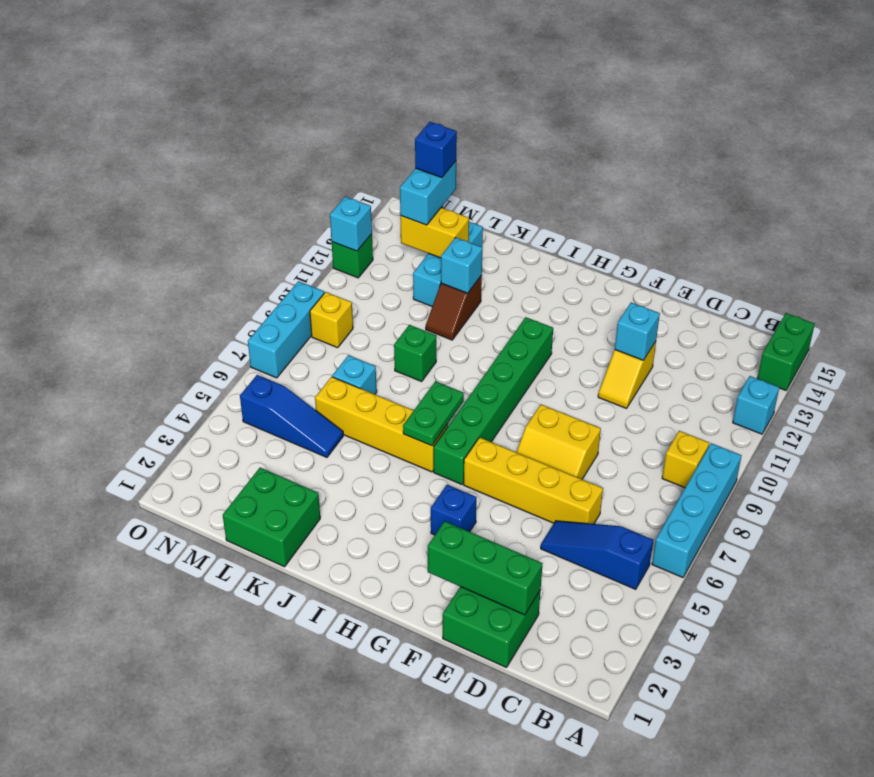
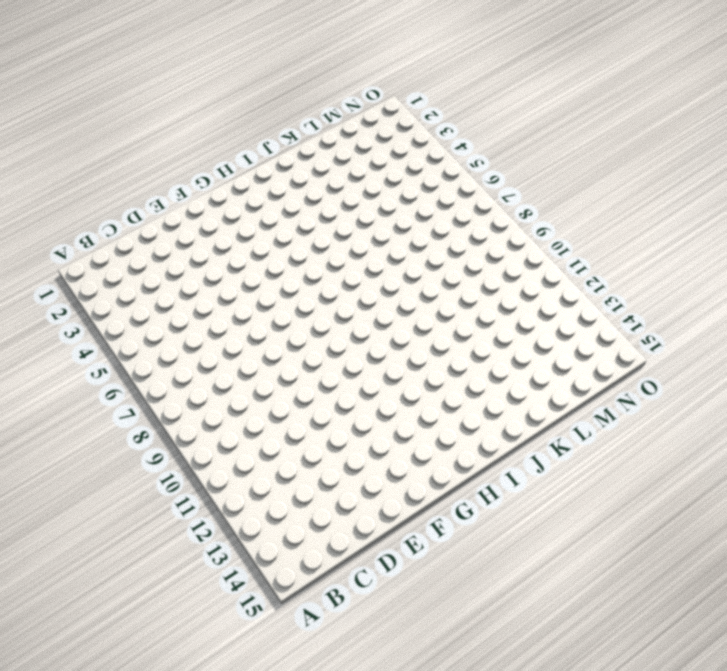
none -> cyan 1x4 brick [652,443,742,578]
none -> cyan 1x1 brick [733,376,779,434]
none -> green 1x2 brick [757,313,815,390]

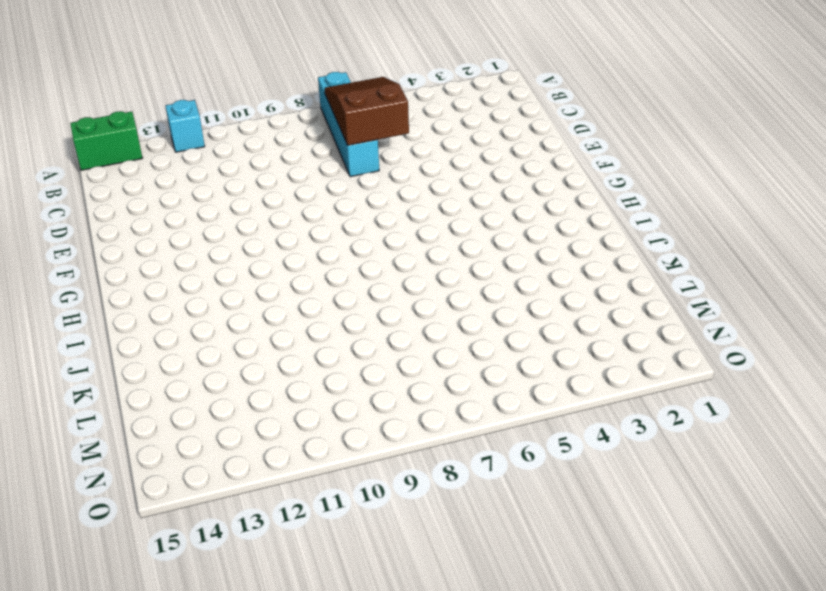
cyan 1x4 brick [318,72,379,177] -> cyan 1x4 brick turned to [652,443,742,578]
brown 2x3 slope [325,77,409,145] -> none
none -> blue 1x3 slope [541,521,653,589]
none -> yellow 1x1 brick [662,431,709,488]
none -> green 2x2 brick [443,587,541,668]

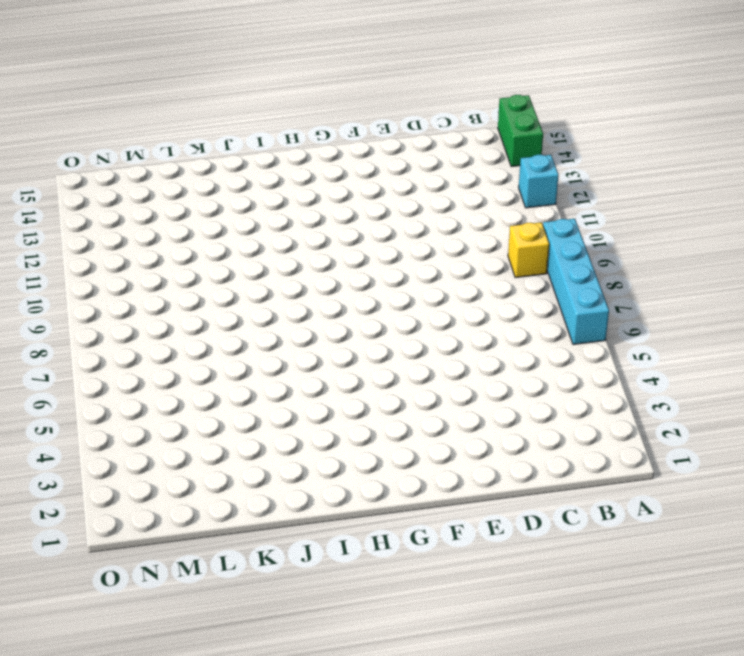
none -> blue 1x3 slope [541,521,653,589]
none -> green 2x2 brick [443,587,541,668]
none -> yellow 1x4 brick [464,437,603,524]

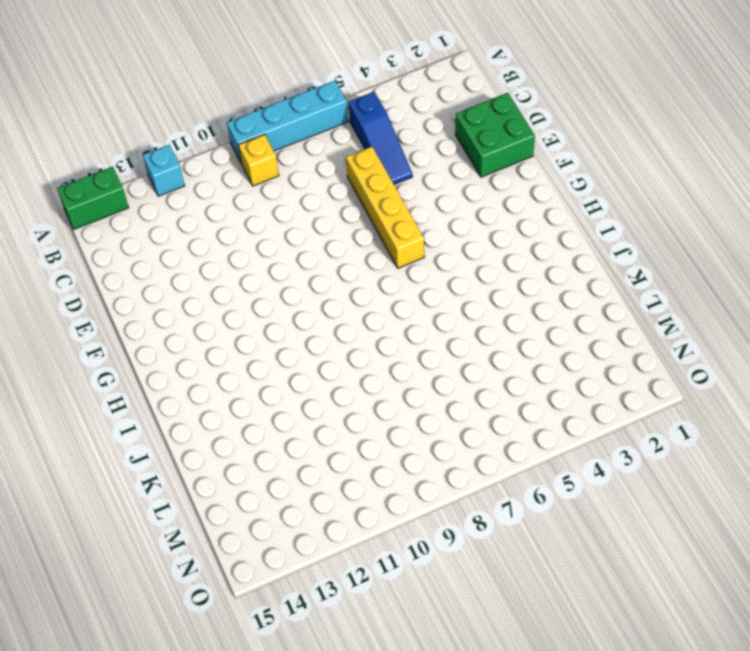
none -> yellow 2x2 slope [517,404,601,479]
none -> yellow 1x2 slope [598,342,656,408]
none -> blue 1x1 brick [431,485,477,535]

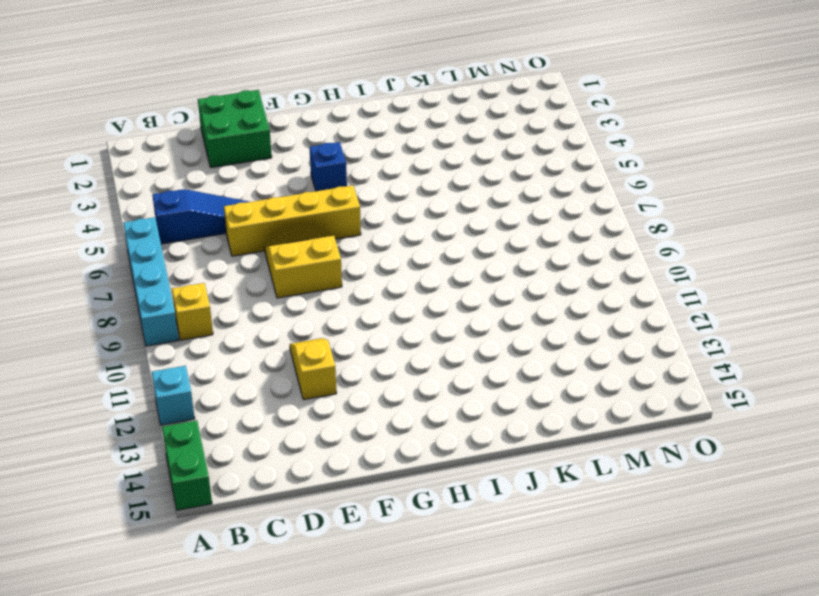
none -> green 1x6 brick [434,317,553,484]
none -> yellow 1x4 brick [315,377,448,472]
none -> green 2x2 brick [223,468,320,567]

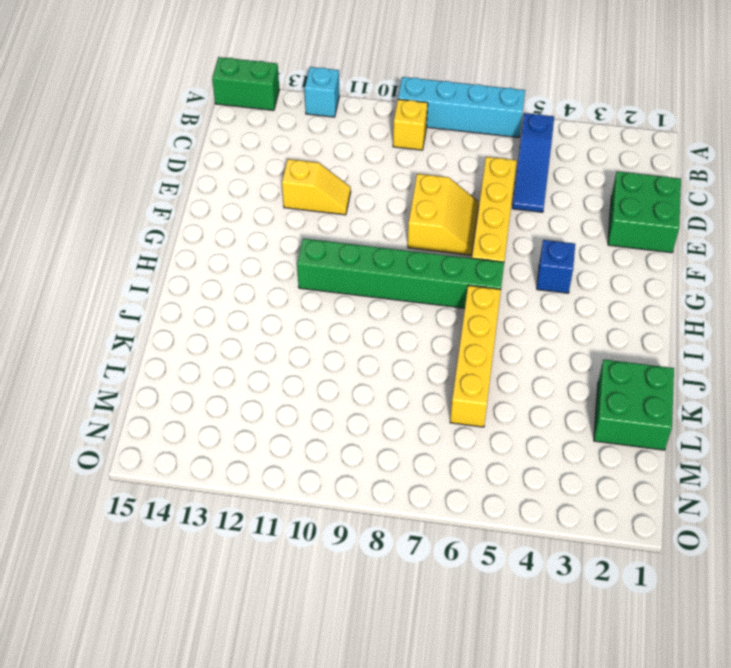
none -> green 1x1 brick [394,325,436,381]
none -> brown 1x2 slope [426,275,482,340]
none -> blue 1x3 slope [240,375,343,457]

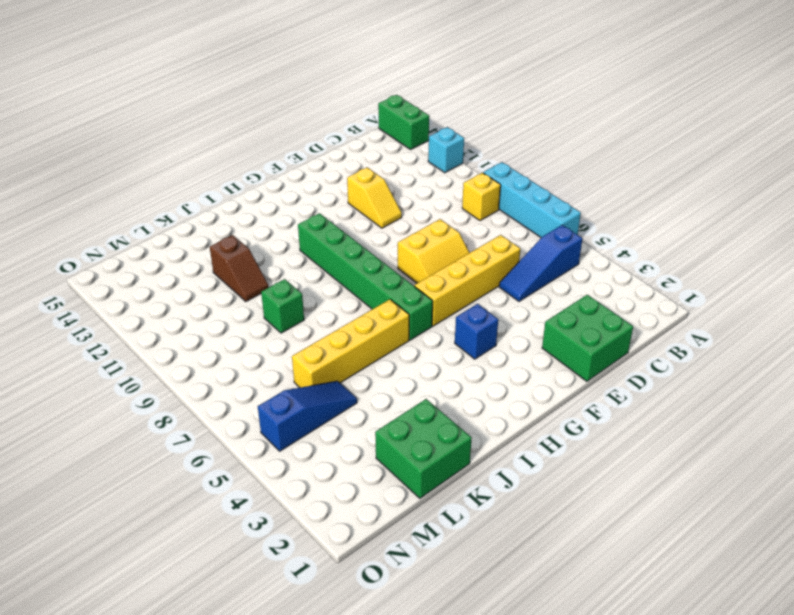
none -> cyan 1x1 brick [332,355,377,394]
none -> cyan 1x3 brick [413,222,483,306]
none -> yellow 1x1 brick [310,292,353,348]

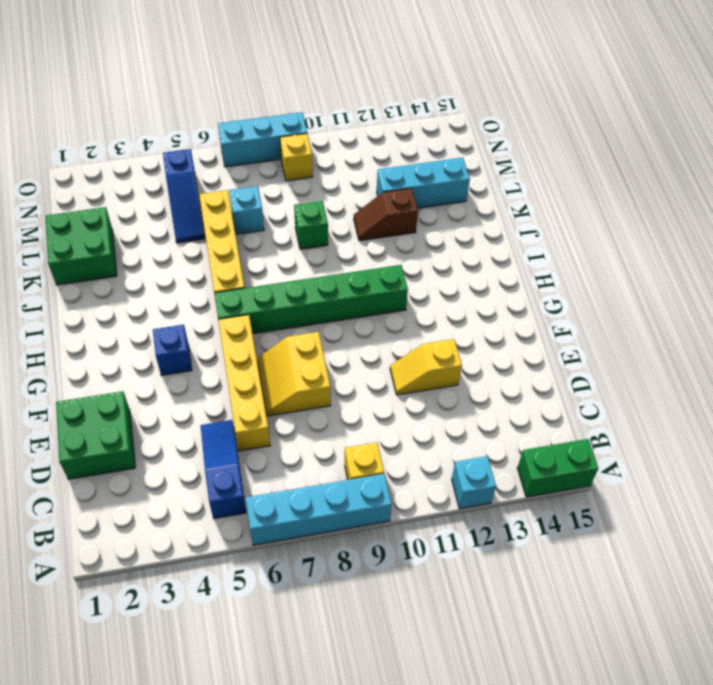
none -> green 1x1 brick [332,234,373,278]
none -> green 1x3 brick [428,521,543,615]
none -> cyan 1x1 brick [615,303,660,360]

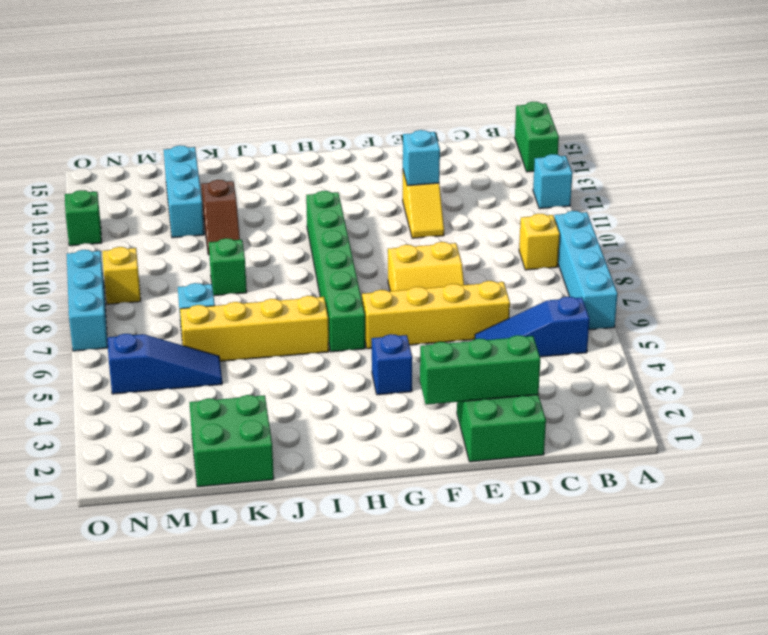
none -> green 1x2 plate [403,381,464,446]
none -> cyan 1x1 brick [441,237,482,293]
none -> yellow 1x2 brick [400,208,469,258]

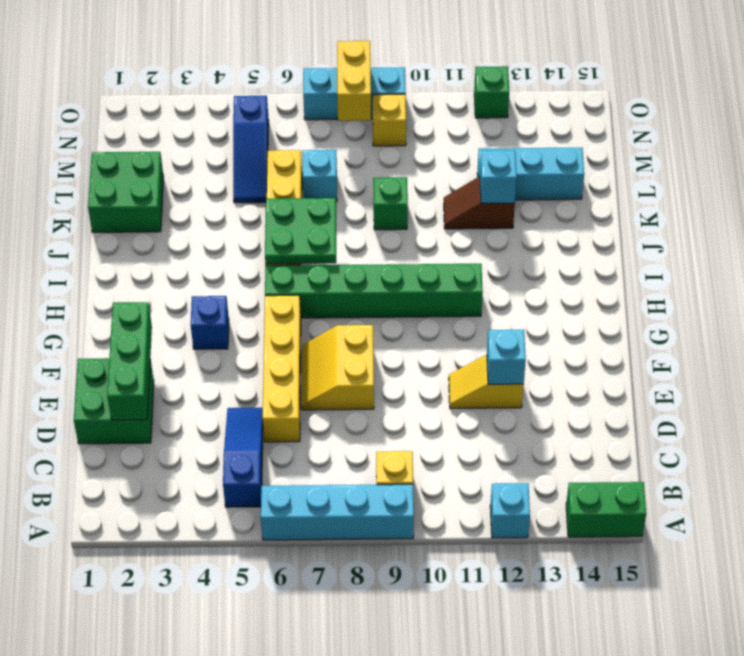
green 2x2 plate [265,198,336,264] -> green 1x2 plate [403,381,464,446]
yellow 1x2 brick [337,41,371,121] -> yellow 1x2 brick moved to [400,208,469,258]
none -> cyan 1x1 brick [330,196,372,251]
none -> cyan 1x2 brick [400,161,456,225]
none -> blue 1x1 brick [415,122,457,178]

